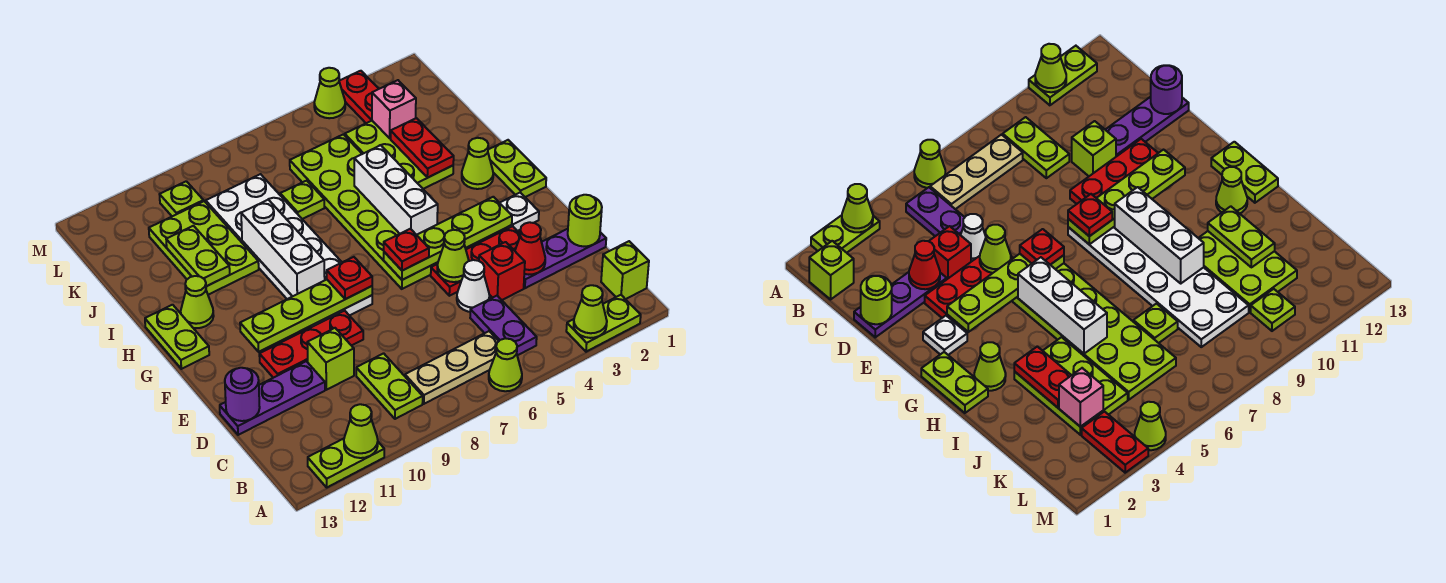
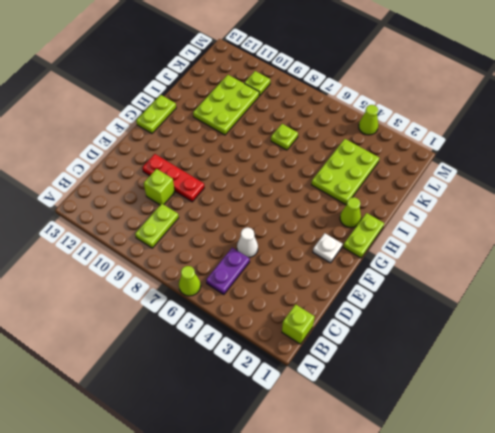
none -> lime 1x2 plate [566,295,641,352]
none -> lime 1x2 plate [308,439,384,487]
none -> tan 1x3 plate [405,331,499,404]
none -> purple 1x3 plate [524,229,606,288]

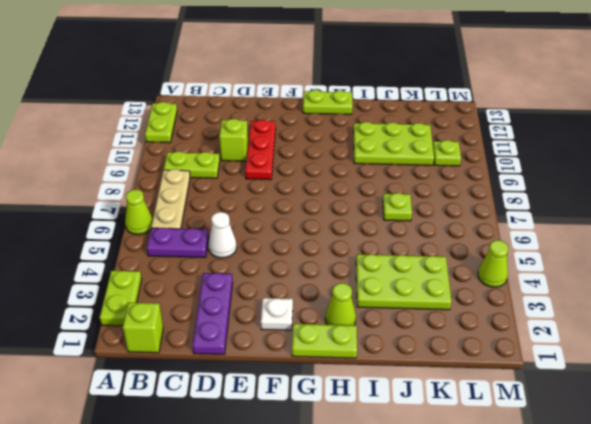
none -> red 1x1 brick [479,242,525,300]
none -> purple 1x3 plate [220,361,325,435]
none -> red 1x3 plate [431,226,520,296]
none -> lime 2x6 plate [290,134,438,289]

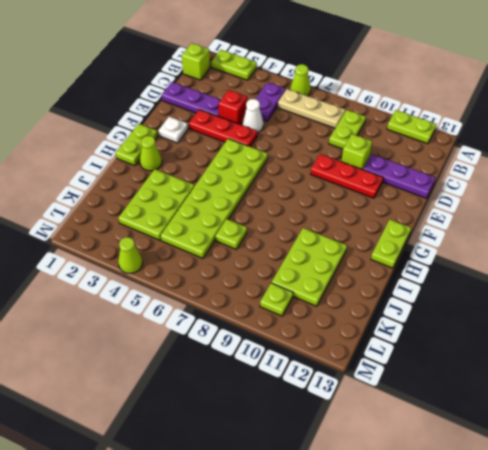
none -> white 2x6 plate [206,174,372,327]
none -> lime 1x1 cone [181,276,214,328]
none -> red 1x2 plate [339,71,378,123]
none -> lime 1x1 cone [574,285,607,338]

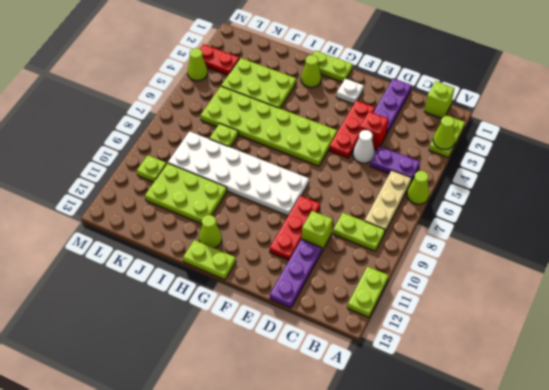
none -> lime 1x1 cone [344,404,378,458]
none -> lime 1x1 round brick [568,195,602,246]
none -> red 1x1 cone [515,222,545,275]
none -> purple 1x1 round brick [225,368,260,421]

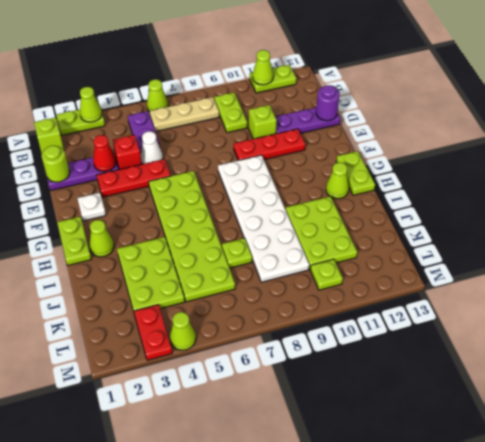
none -> lime 1x1 cone [437,230,469,282]
none -> lime 1x4 plate [384,197,512,280]
none -> lime 1x4 plate [240,280,372,352]
none -> white 1x3 brick [354,145,438,235]

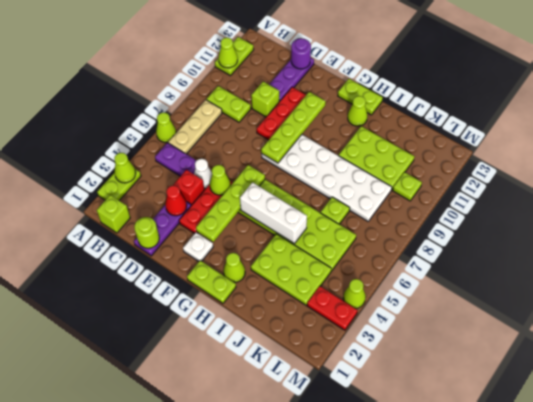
none -> white 1x3 brick [241,200,325,296]
none -> red 1x2 plate [391,118,454,178]
none -> lime 1x2 plate [166,226,230,286]
none -> pink 1x1 brick [372,80,416,138]

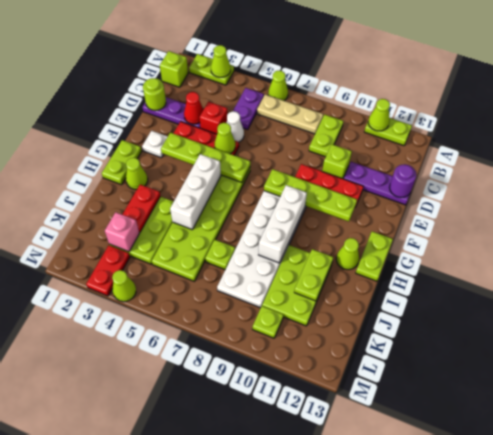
none -> red 1x1 plate [384,229,429,271]
none -> red 1x1 plate [327,257,372,299]

